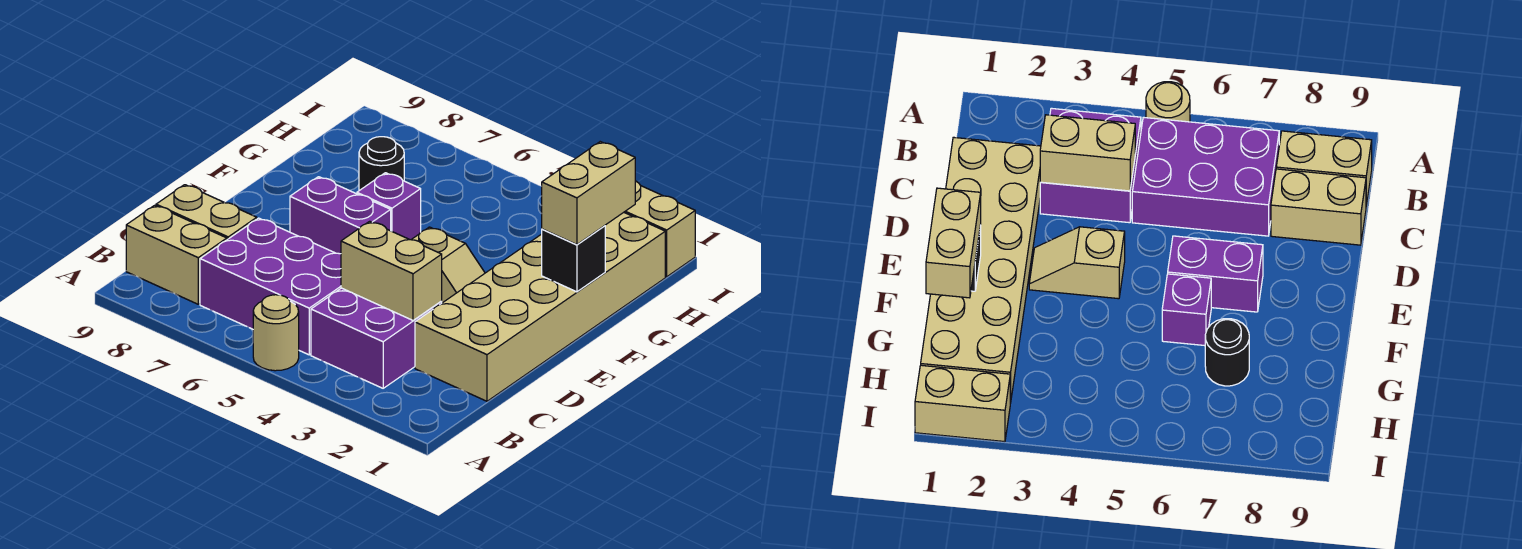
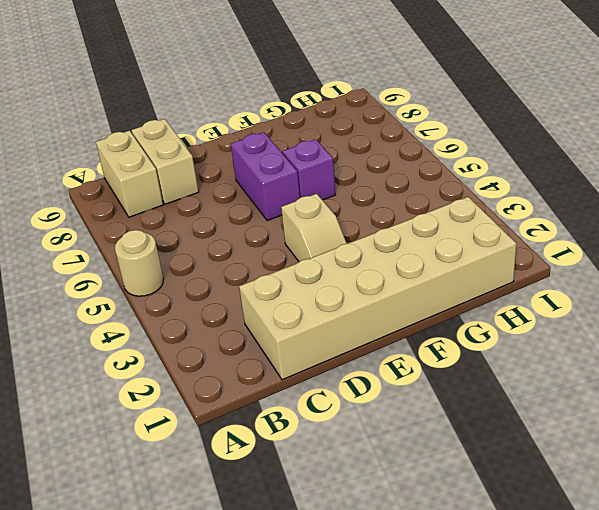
none -> purple 2x2 brick [311,288,442,388]
none -> purple 2x3 brick [200,218,341,355]
none -> black 1x1 round brick [359,137,404,191]

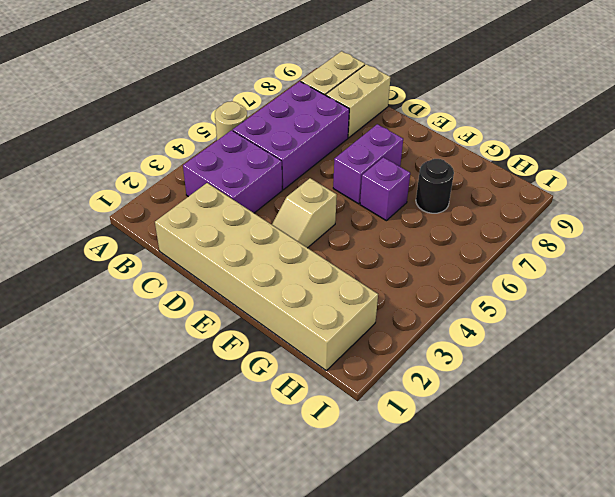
none -> tan 1x2 brick [624,181,695,277]
none -> tan 1x2 brick [341,221,442,320]
none -> black 1x1 brick [542,226,605,292]

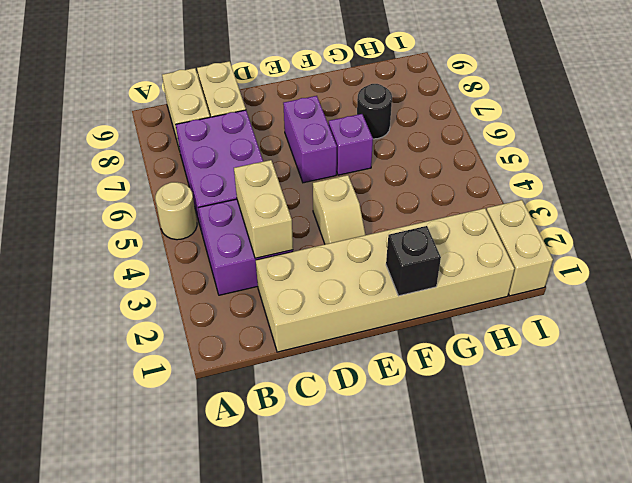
none -> tan 1x2 brick [542,142,635,245]

